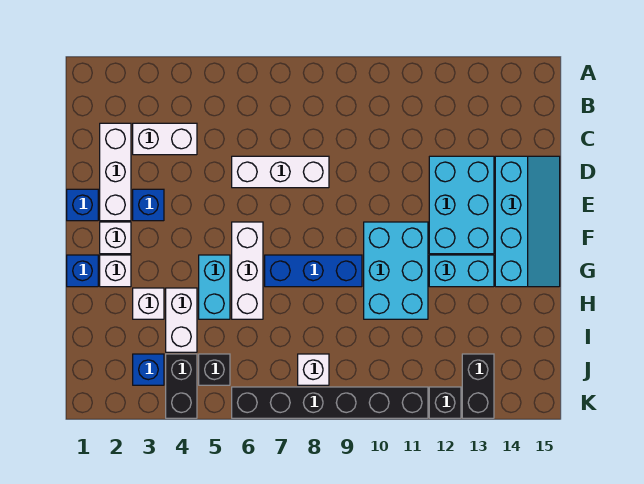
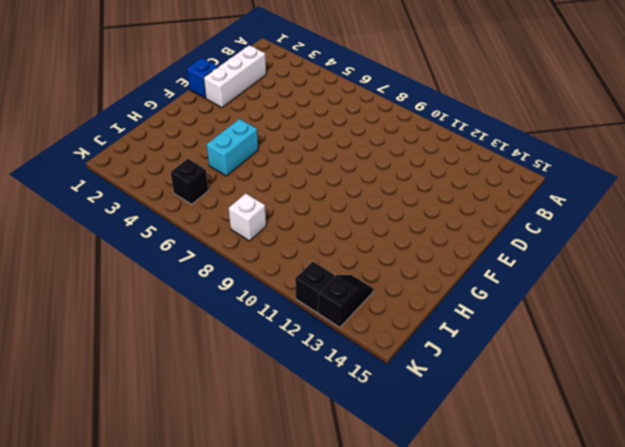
black 1x2 slope [318,275,373,327] -> black 1x2 brick [462,354,494,418]
none -> white 1x2 brick [133,123,197,155]
none -> white 1x3 brick [232,156,329,188]
none -> cyan 2x3 brick [429,156,494,254]

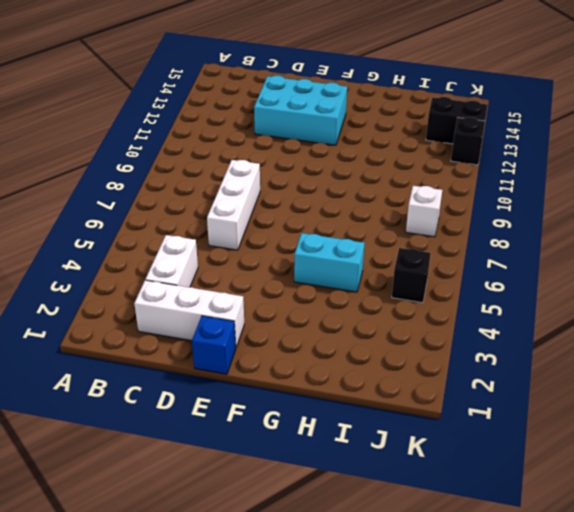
none -> cyan 2x4 slope [495,156,560,287]
none -> blue 1x1 brick [133,189,164,221]
none -> white 1x1 brick [100,222,131,254]

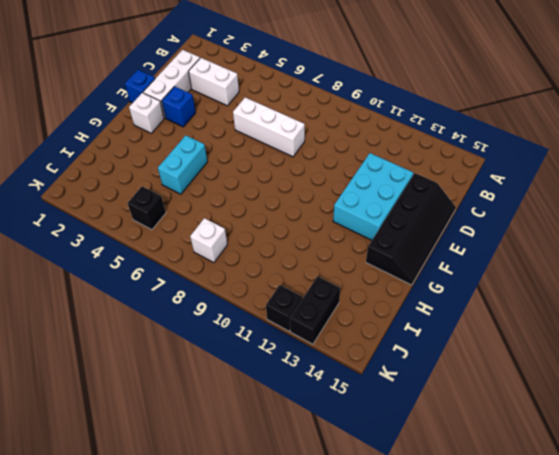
black 2x4 slope [366,173,456,285] -> cyan 2x4 slope [495,156,560,287]
none -> white 1x3 brick [232,222,263,319]
none -> cyan 2x3 brick [364,222,428,319]
none -> blue 1x1 brick [67,255,98,287]

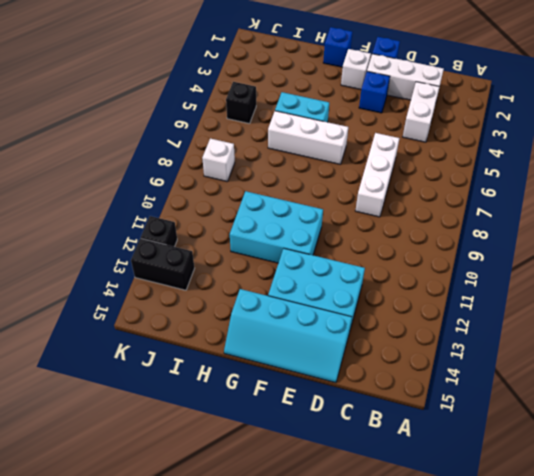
none -> white 1x1 brick [100,255,131,287]
none -> blue 1x3 brick [265,255,362,287]
none -> cyan 1x2 brick [429,255,494,287]

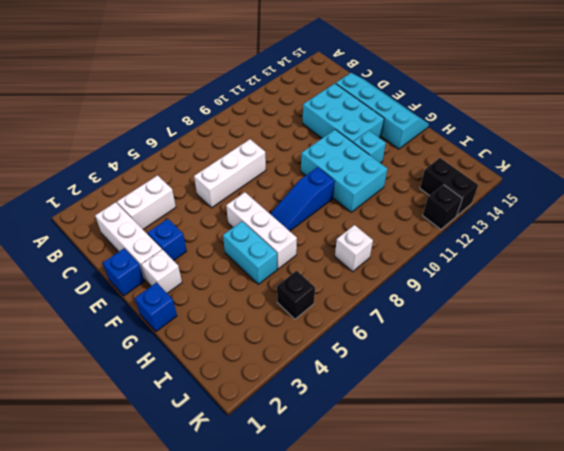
blue 1x3 slope [270,167,335,231] -> blue 1x3 brick [265,255,362,287]
cyan 1x1 brick [353,131,386,163] -> cyan 1x2 brick [429,255,494,287]
none -> white 1x1 brick [100,255,131,287]
none -> white 1x1 brick [133,288,164,319]
none -> white 1x2 brick [166,288,197,352]

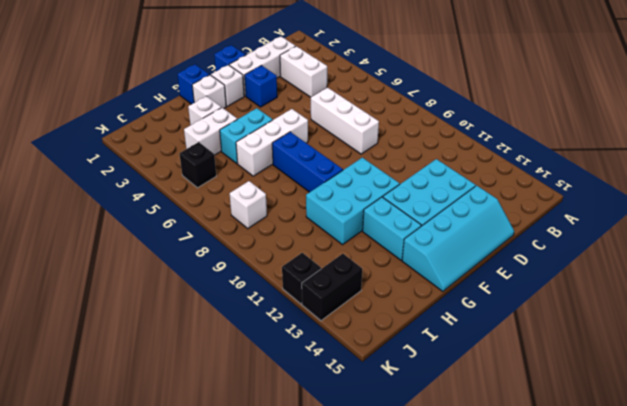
none -> blue 1x1 brick [133,354,164,385]
none -> black 1x2 brick [166,354,197,418]
none -> black 1x6 brick [232,387,428,418]

